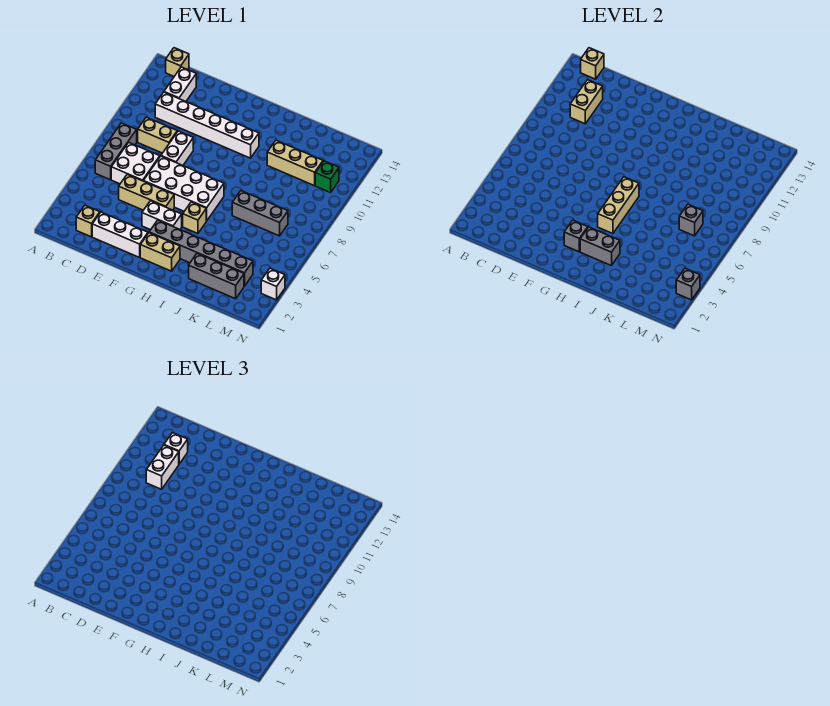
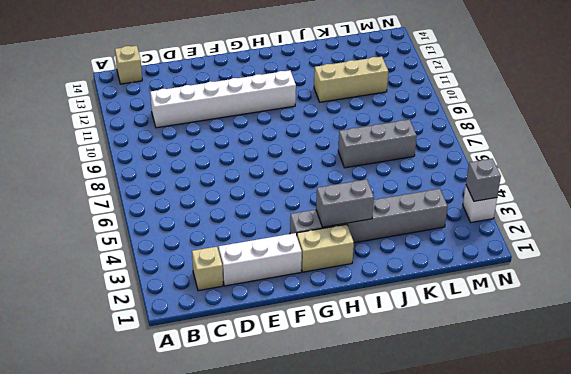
none -> grey 1x3 brick [95,123,137,180]
none -> white 2x2 brick [111,142,160,184]
none -> tan 1x2 brick [138,117,177,153]

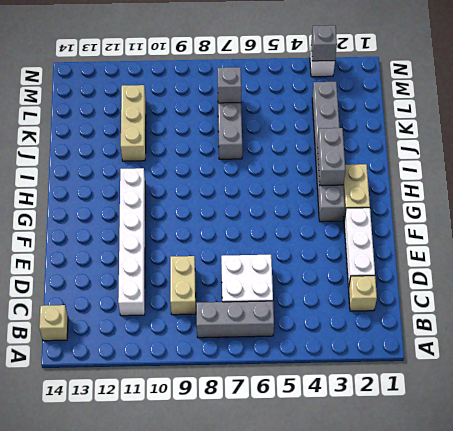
none -> white 1x2 brick [164,67,196,101]
none -> tan 1x3 brick [119,175,174,210]
none -> white 2x4 brick [144,156,224,221]

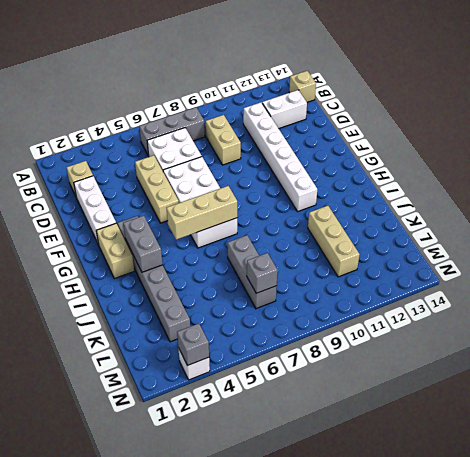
none -> white 1x2 brick [161,131,193,165]
none -> white 1x2 brick [142,201,182,230]
none -> tan 1x1 brick [183,202,206,234]

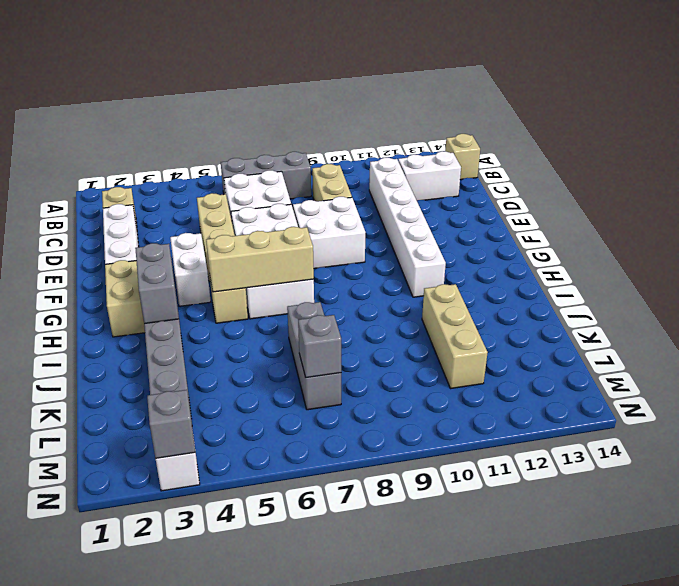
white 2x2 brick [293,197,366,269] -> white 1x2 brick [161,131,193,165]
none -> grey 1x3 brick [189,253,244,299]
none -> green 1x1 brick [315,161,339,193]
none -> tan 1x1 brick [581,48,604,79]

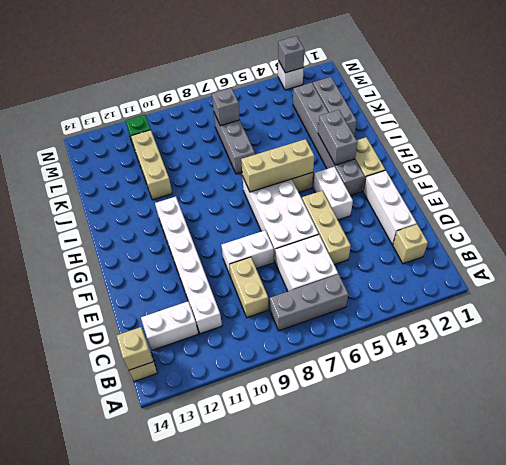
none -> tan 1x2 brick [570,80,603,124]
none -> grey 1x1 brick [564,220,588,252]
none -> white 1x2 brick [146,445,179,489]

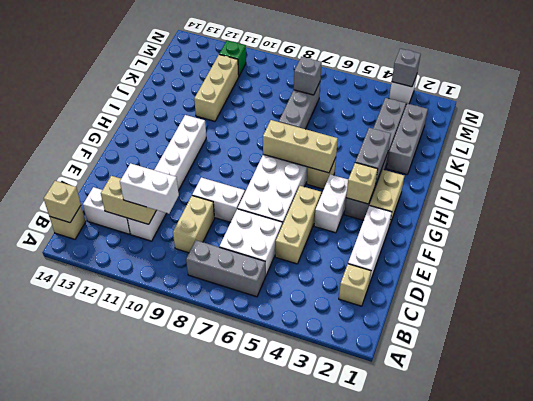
tan 1x1 brick [346,163,378,204] -> grey 1x1 brick [564,220,588,252]
none -> white 1x1 brick [164,433,188,464]

